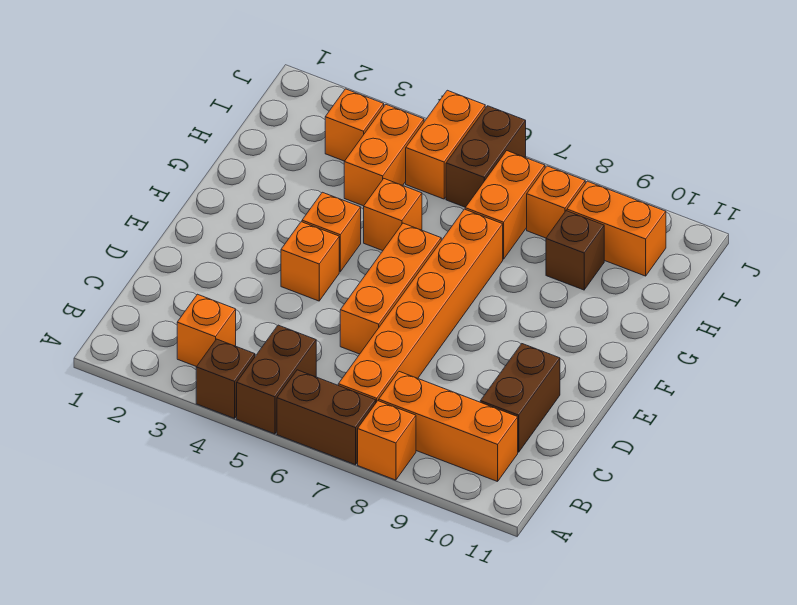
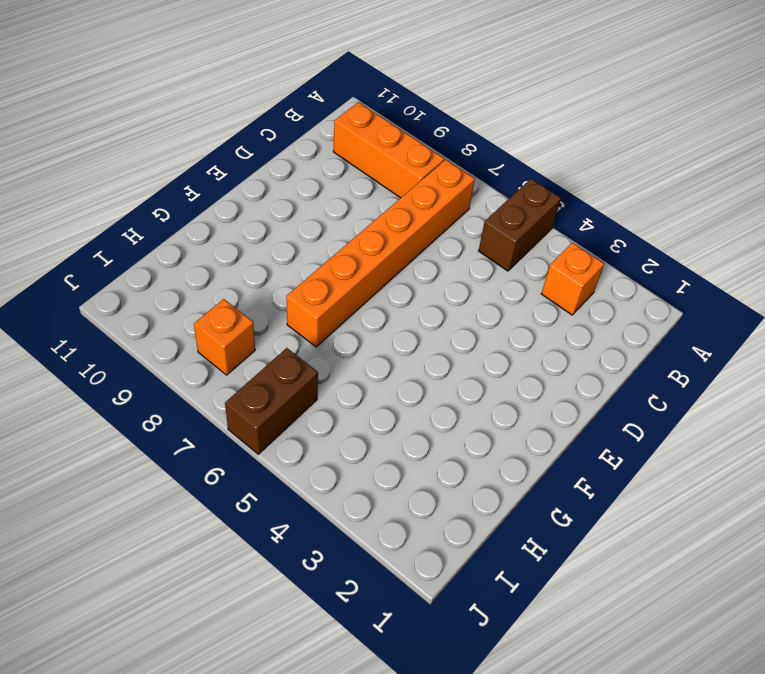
none -> brown 1x1 brick [196,339,255,418]
none -> brown 1x2 brick [277,370,376,465]
none -> orange 1x1 brick [358,401,416,480]

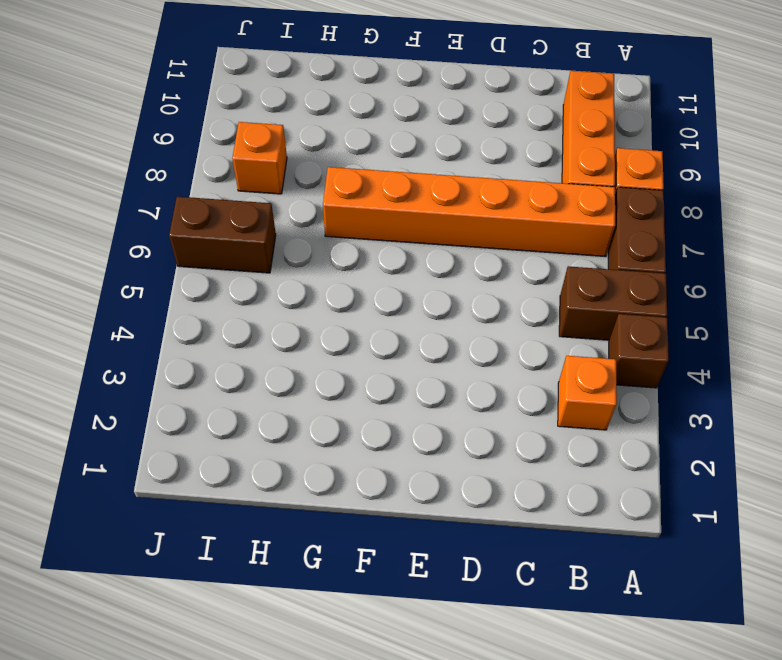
none -> brown 1x2 brick [480,344,560,452]
none -> orange 1x3 brick [340,223,441,354]
none -> orange 1x1 brick [281,222,339,301]

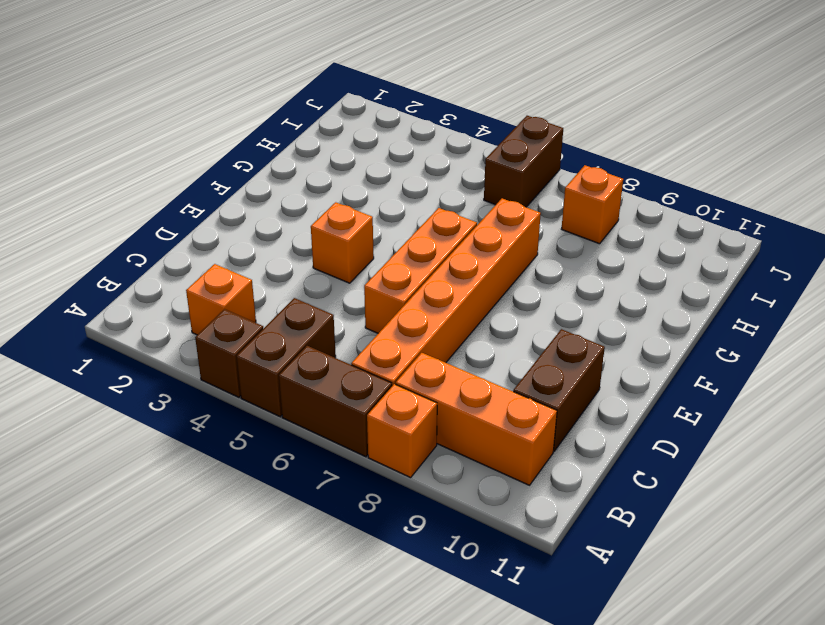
none -> orange 1x1 brick [302,192,361,272]
none -> orange 1x1 brick [364,179,422,251]
none -> orange 1x2 brick [344,105,424,206]

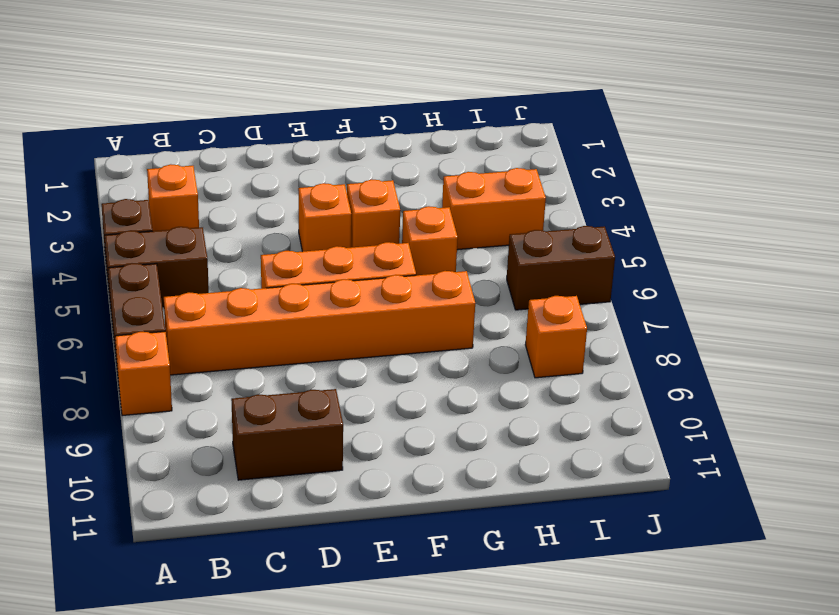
none -> orange 1x3 brick [379,372,518,482]
none -> orange 1x2 brick [465,151,545,259]
none -> brown 1x1 brick [546,211,604,290]

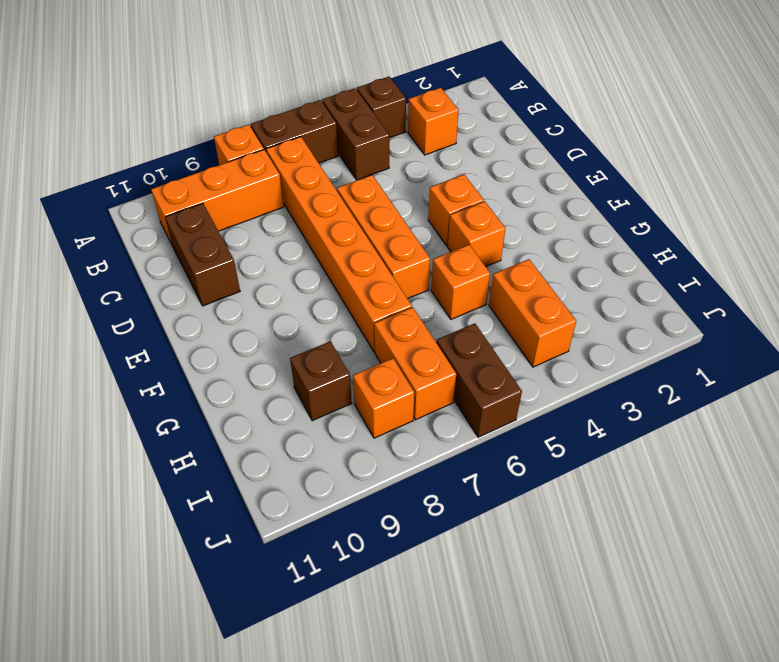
none -> orange 1x1 brick [325,89,384,161]
none -> orange 1x2 brick [406,90,485,199]
none -> orange 1x2 brick [567,181,666,276]

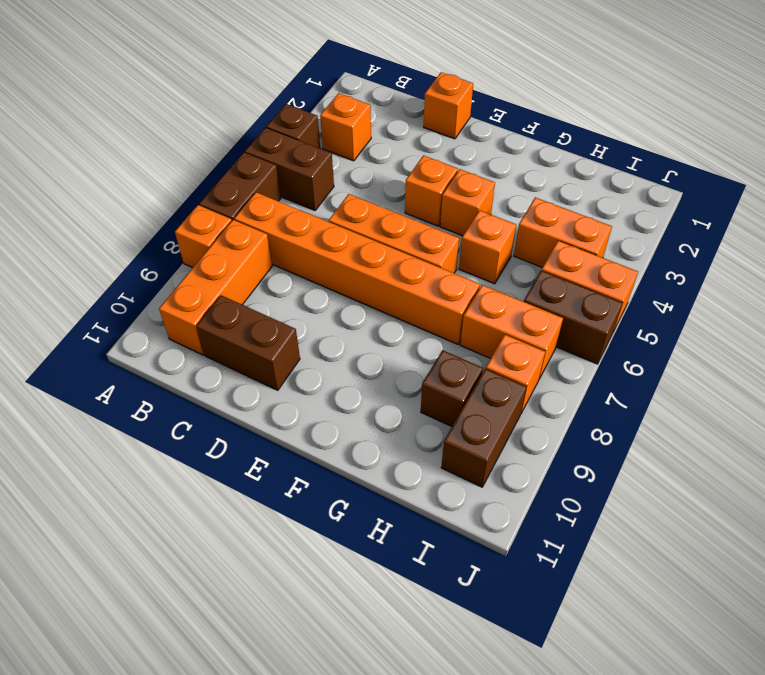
orange 1x1 brick [424,72,473,139] -> orange 1x1 brick moved to [325,89,384,161]
brown 1x2 brick [441,369,526,487] -> orange 1x2 brick [567,181,666,276]

